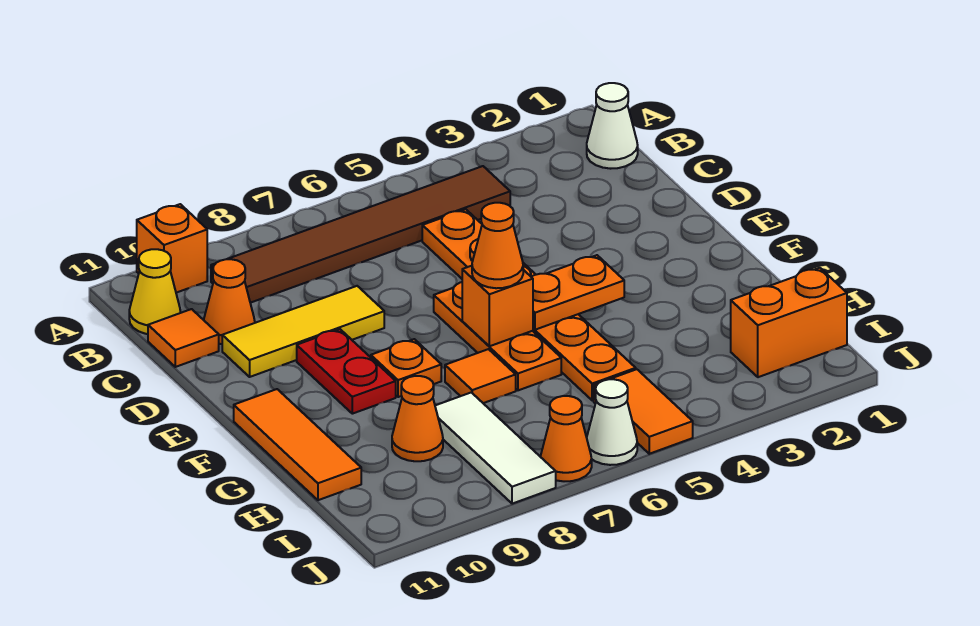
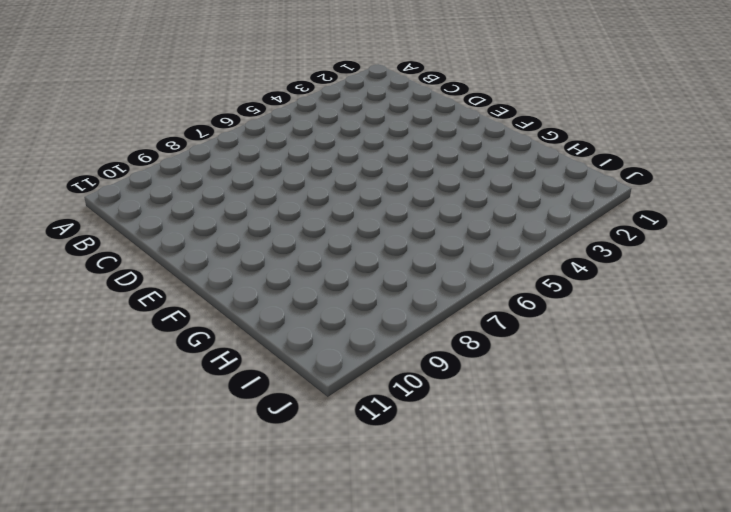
none -> orange 1x1 brick [137,204,207,293]
none -> white 1x1 cone [587,83,638,169]
none -> brown 1x6 tile [211,166,510,303]

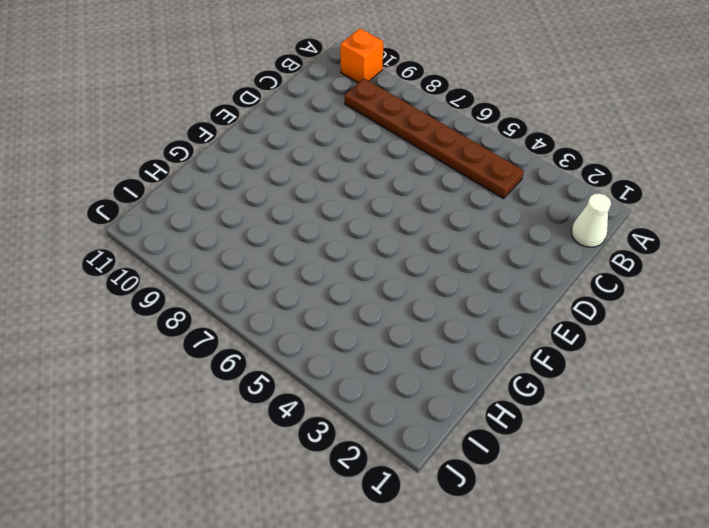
brown 1x6 plate [345,79,524,199] -> brown 1x6 tile [211,166,510,303]
none -> yellow 1x1 cone [129,249,181,334]
none -> orange 1x6 plate [422,209,636,401]
none -> orange 1x1 cone [204,259,255,344]

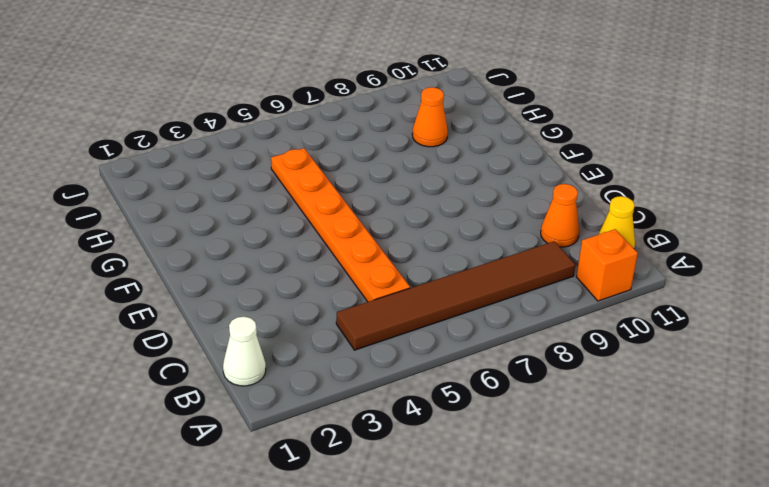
none -> orange 1x1 tile [148,309,219,367]
none -> yellow 1x3 tile [222,286,384,377]
none -> orange 1x3 plate [434,282,561,390]

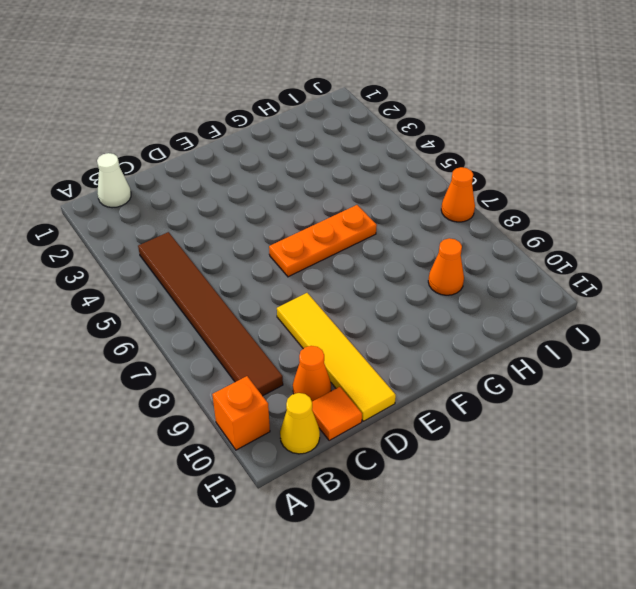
yellow 1x4 tile [277,293,396,421] -> yellow 1x3 tile [222,286,384,377]
none -> orange 1x6 plate [422,209,636,401]
none -> red 1x2 plate [297,329,396,414]
none -> orange 1x1 plate [371,339,441,397]

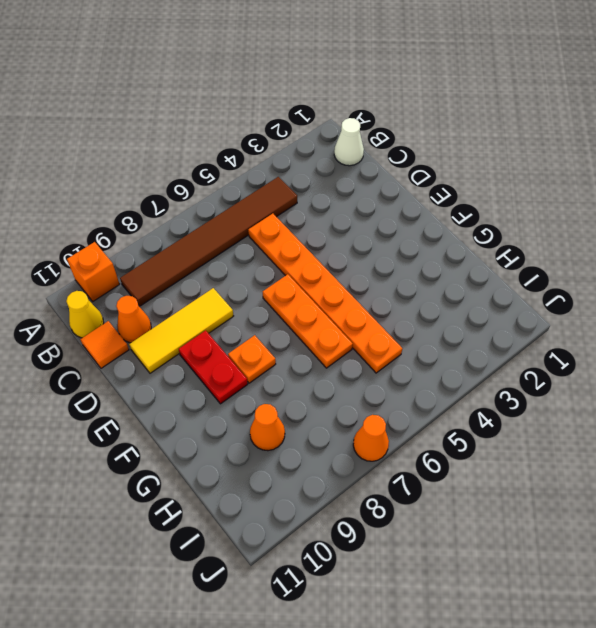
none -> orange 1x3 tile [234,389,361,500]
none -> orange 1x1 tile [445,349,516,403]
none -> white 1x3 tile [435,392,556,504]

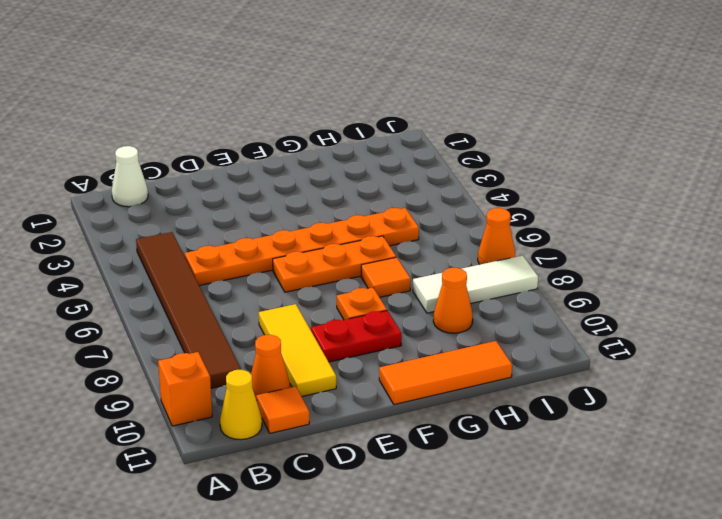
none -> orange 1x2 brick [731,268,847,377]
none -> orange 1x2 tile [594,369,693,454]
none -> white 1x1 cone [587,379,637,465]

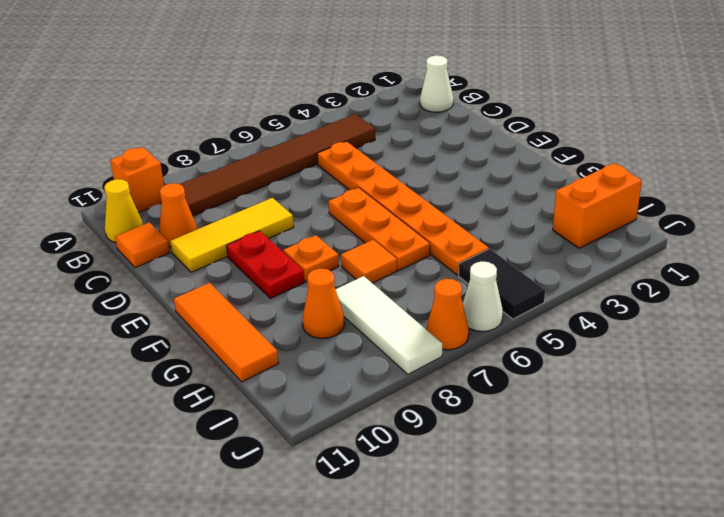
black 1x2 tile [459,249,545,319] -> orange 1x2 tile [594,369,693,454]
none -> orange 1x2 plate [532,255,624,330]
none -> orange 1x1 brick [462,266,533,346]
none -> orange 1x1 cone [472,203,523,288]

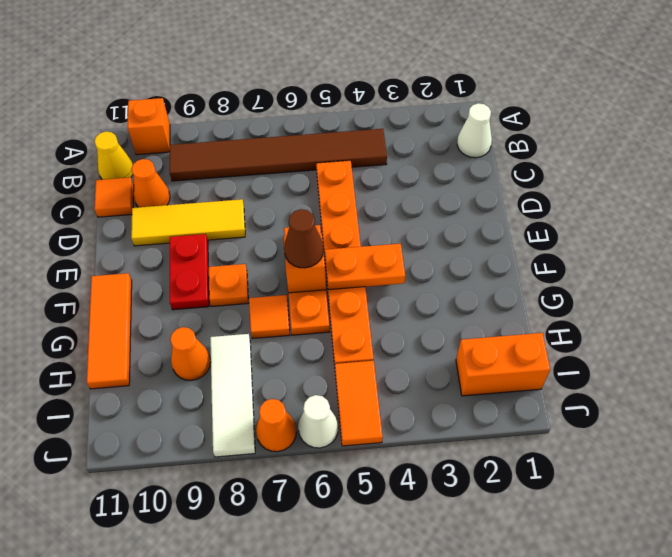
brown 1x1 cone [284,209,323,268] -> orange 1x1 cone [472,203,523,288]

